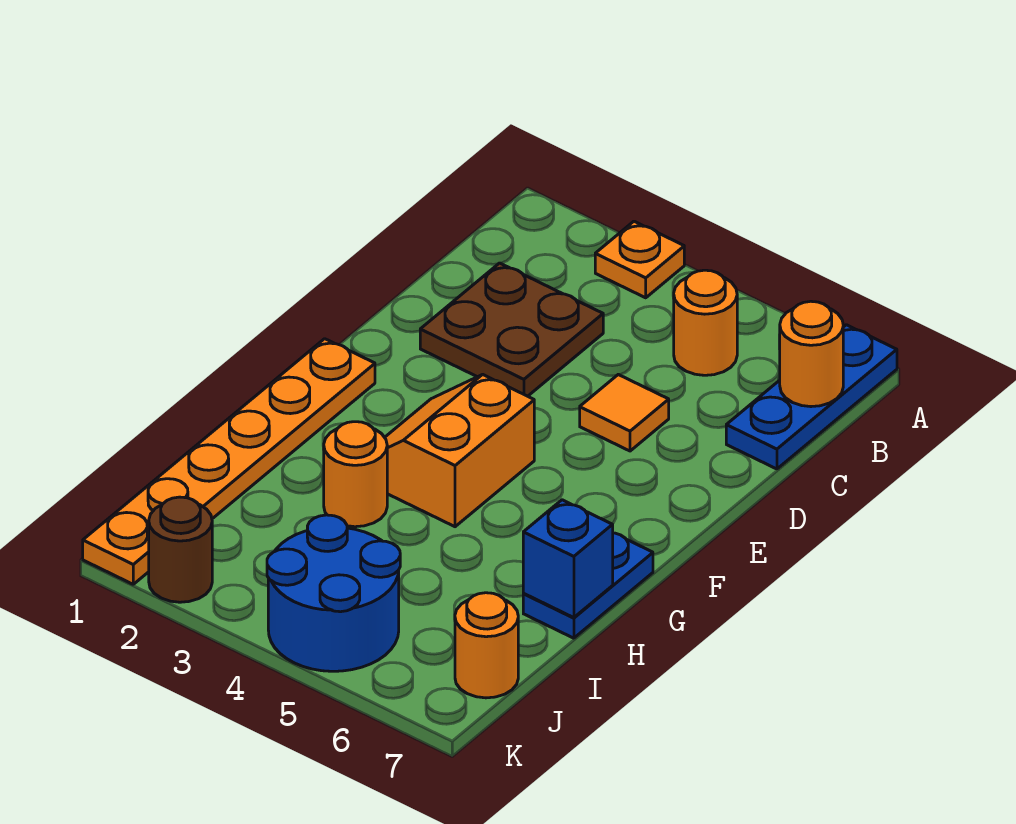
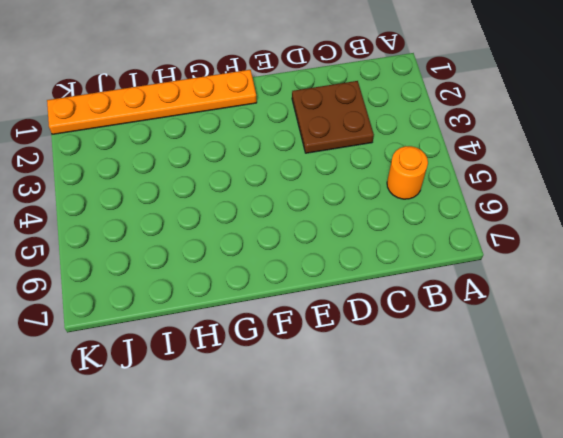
none -> orange 1x1 plate [595,221,684,298]
none -> blue 1x3 plate [726,325,897,469]
none -> orange 1x1 tile [580,375,669,451]

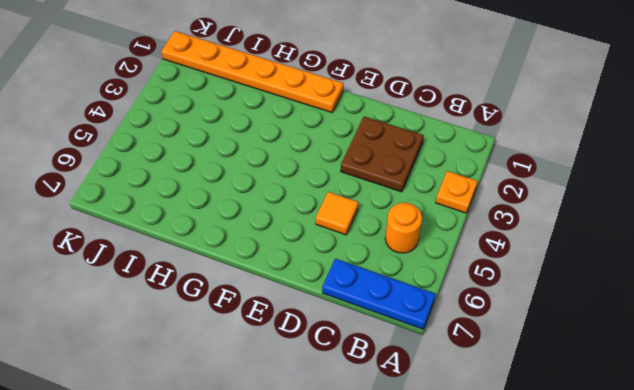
none -> orange 2x2 slope [385,374,534,527]
none -> blue 1x2 plate [523,533,653,638]
none -> orange 1x1 round brick [324,422,387,527]

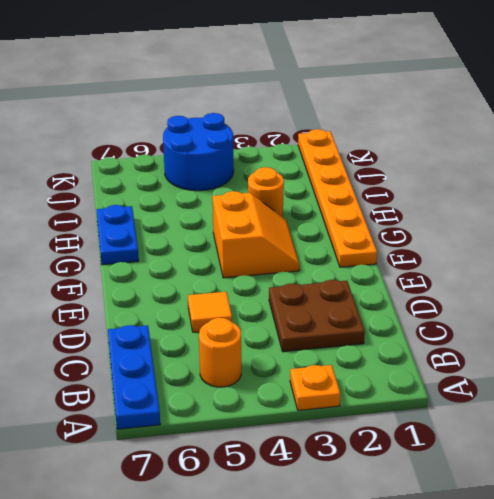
none -> orange 1x1 round brick [455,593,518,698]
none -> brown 1x1 round brick [149,497,212,602]
none -> orange 1x1 round brick [779,301,843,407]

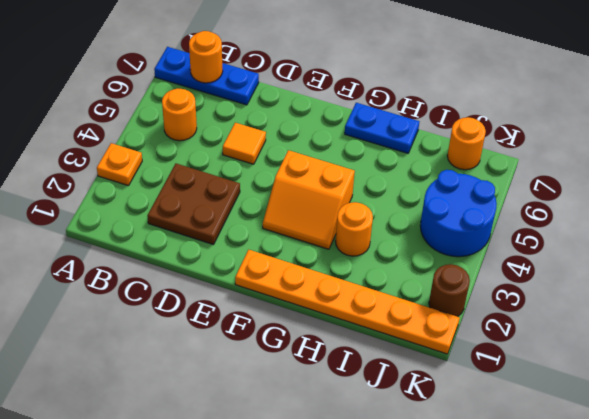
none -> blue 1x1 brick [523,500,613,618]

